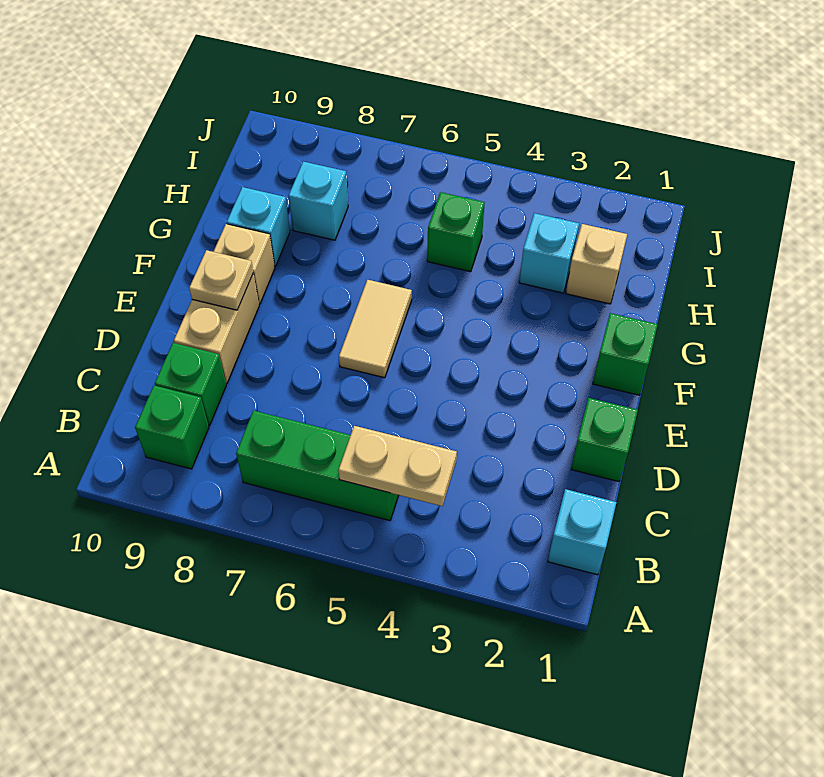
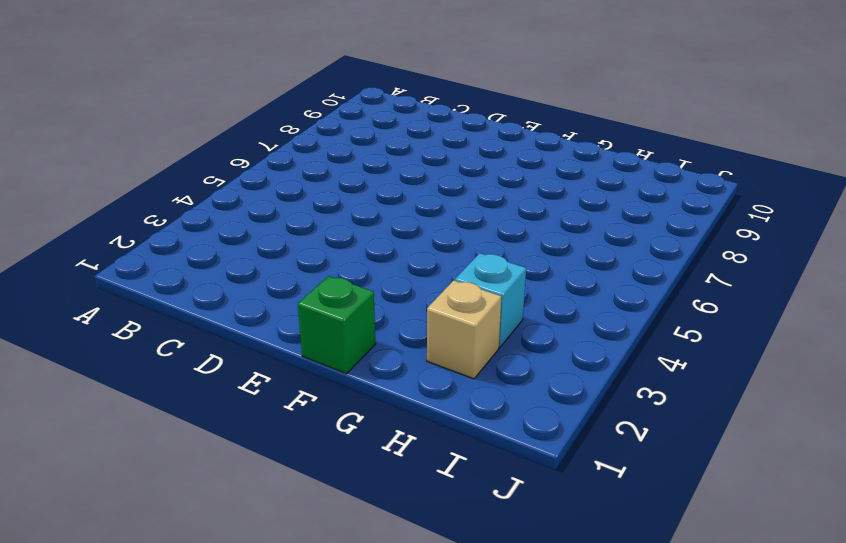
none -> cyan 1x1 brick [548,489,616,575]
none -> green 1x3 brick [236,411,399,521]
none -> green 1x1 brick [135,386,209,469]

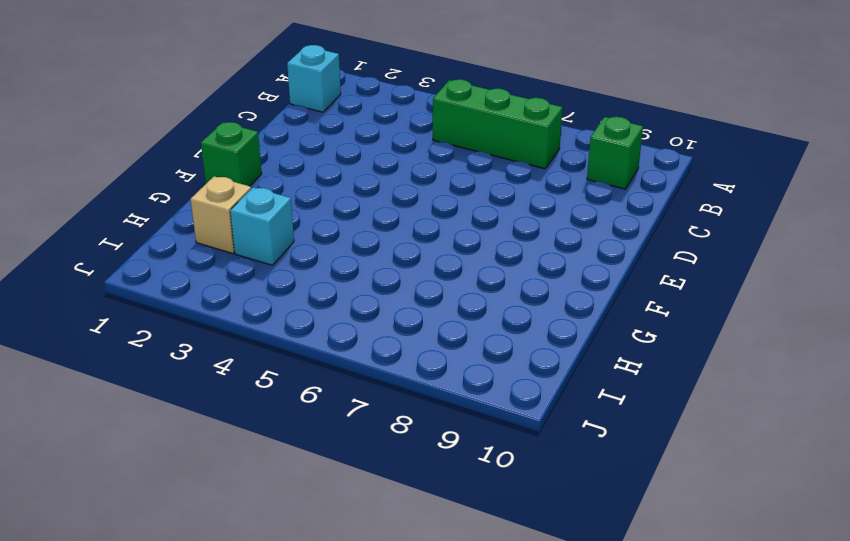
none -> green 1x1 brick [155,343,226,425]
none -> green 1x1 brick [571,398,638,482]
none -> tan 1x2 brick [174,273,259,384]

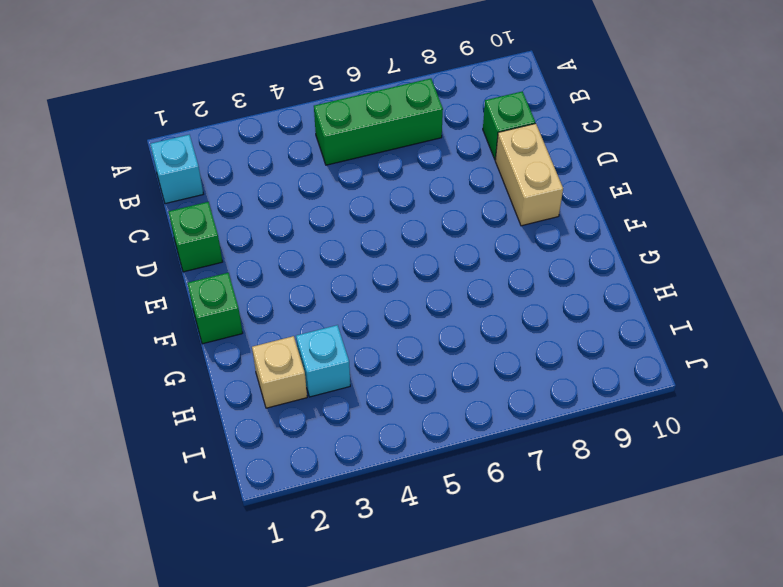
none -> green 1x1 brick [135,386,209,469]
none -> tan 1x2 tile [339,280,412,378]
none -> tan 1x1 brick [213,224,275,304]

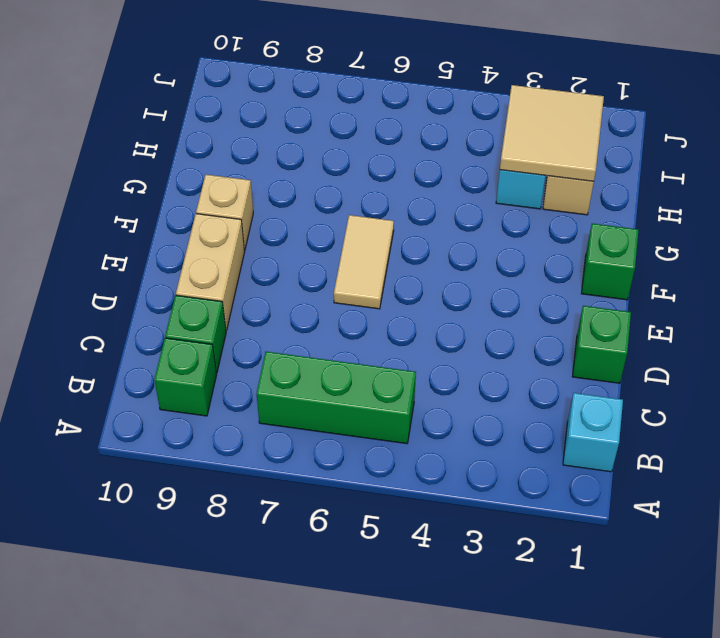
tan 2x2 tile [500,85,604,181] -> none
none -> cyan 1x1 brick [227,187,290,266]
none -> green 1x1 brick [427,192,485,272]
none -> cyan 1x1 brick [289,162,348,240]

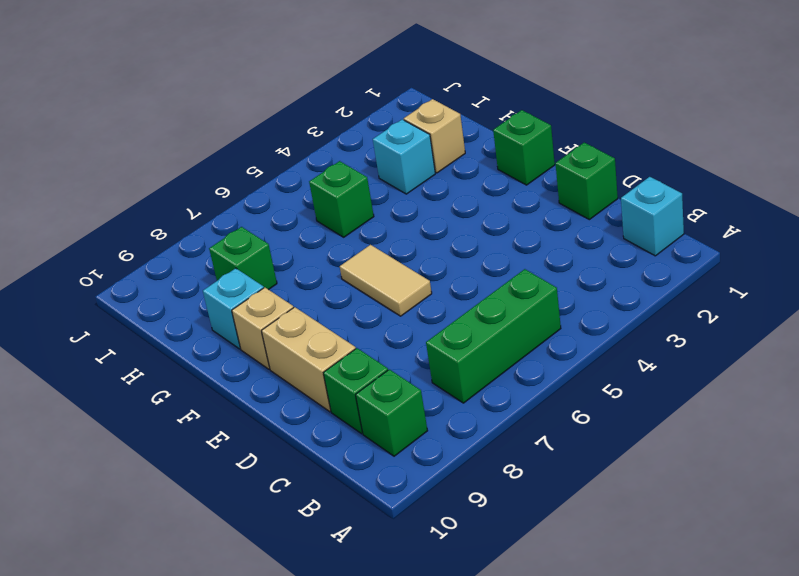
green 1x1 brick [209,227,277,290] -> cyan 1x1 brick [289,162,348,240]
none -> tan 1x2 plate [338,426,457,506]
none -> tan 1x1 plate [189,250,253,310]

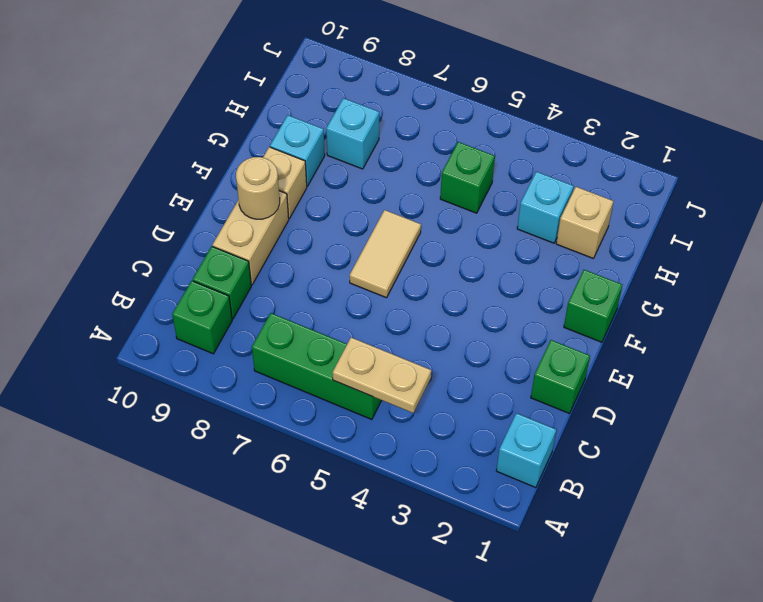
tan 1x1 round brick [236,157,280,219] -> tan 1x1 plate [189,250,253,310]

